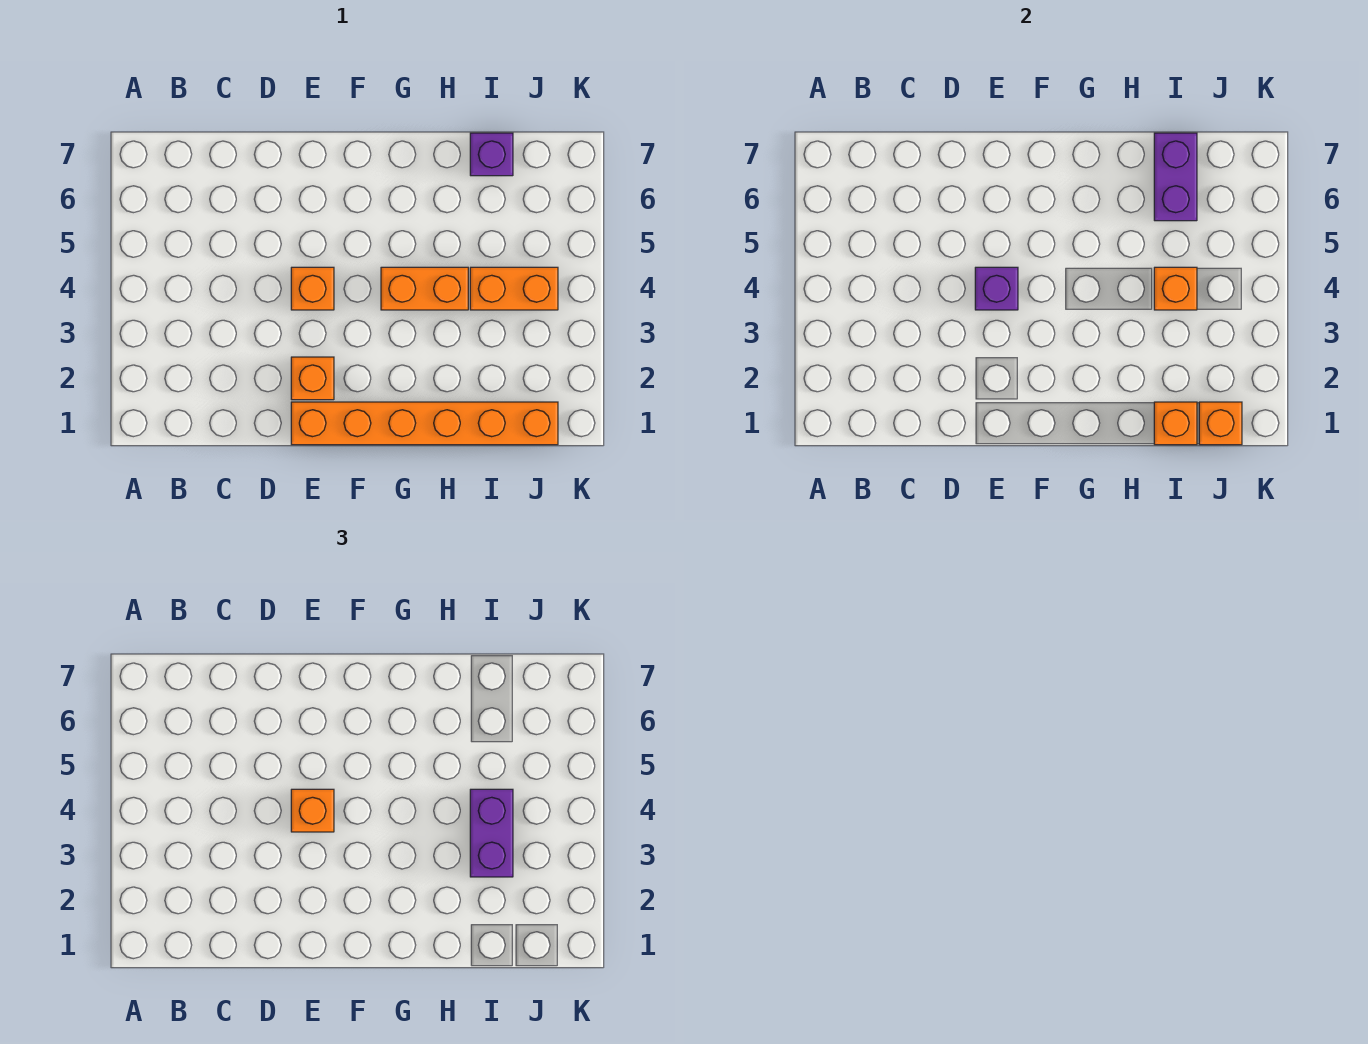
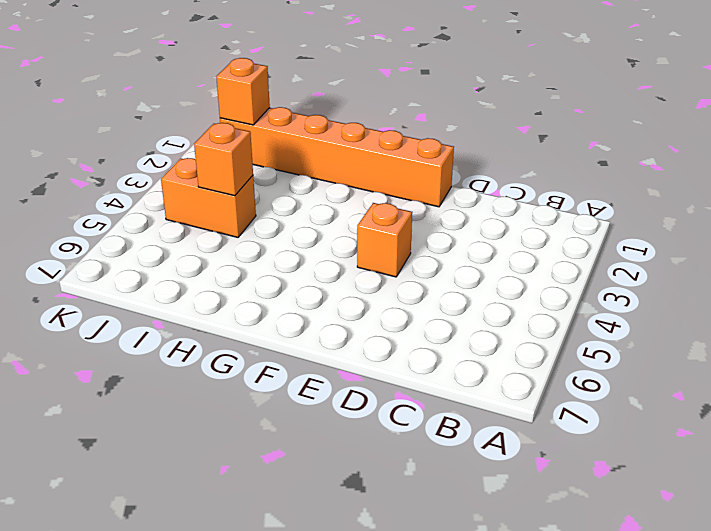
none -> orange 1x1 brick [291,357,334,400]
none -> orange 1x2 brick [381,267,468,310]
none -> purple 1x1 brick [470,133,513,176]

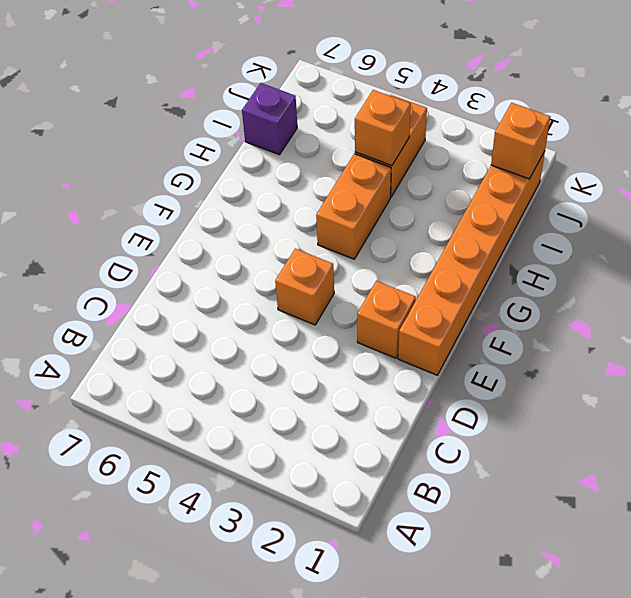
none -> purple 1x1 brick [975,267,1018,310]
none -> orange 1x1 brick [1154,402,1197,445]
none -> purple 1x2 brick [1154,133,1197,221]

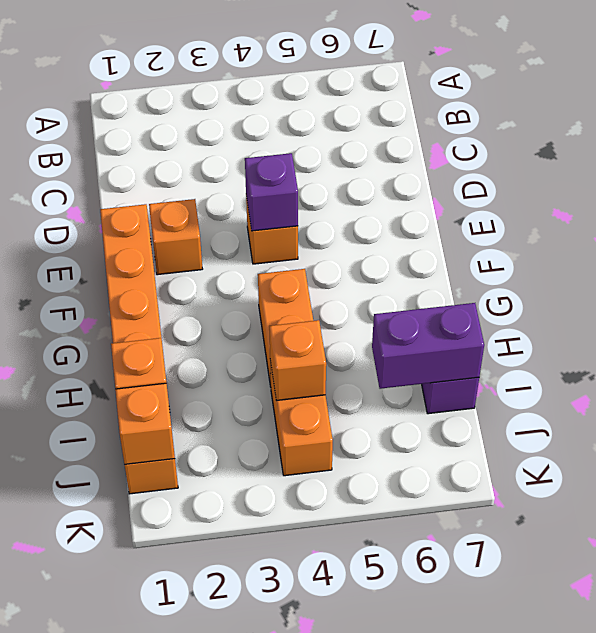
none -> orange 1x1 brick [291,789,334,832]
none -> purple 1x2 brick [470,789,513,877]

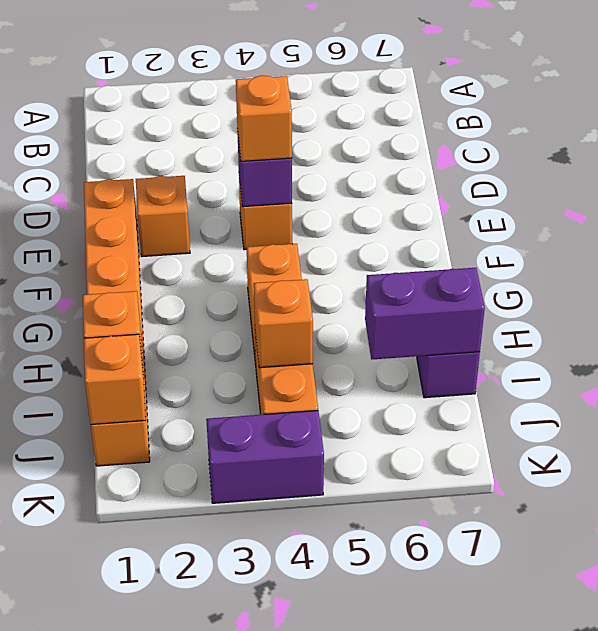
purple 1x2 brick [206,411,324,503] -> purple 1x2 brick moved to [470,789,513,877]

